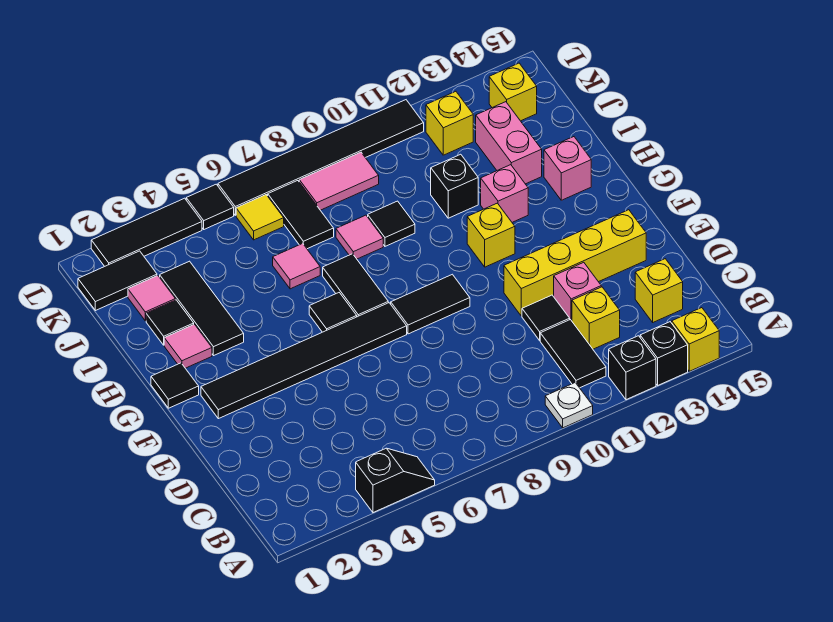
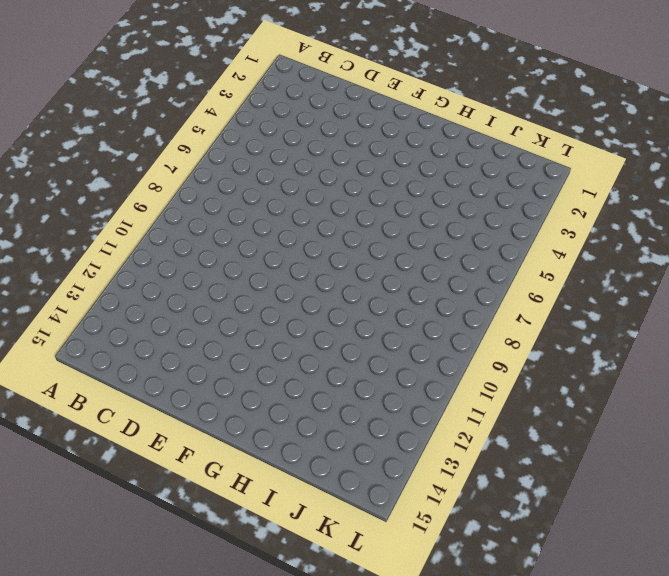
none -> black 1x2 slope [356,448,435,513]
none -> white 1x1 plate [545,383,593,428]
none -> black 1x1 brick [609,336,656,400]
none -> black 1x1 brick [640,322,688,385]

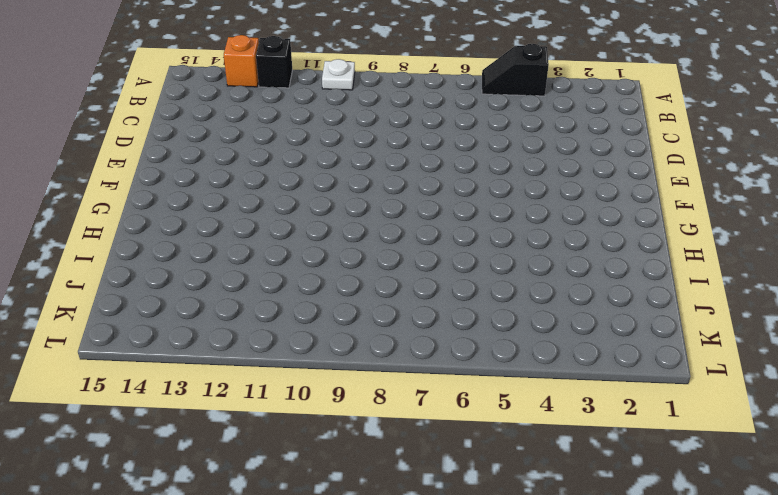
orange 1x1 brick [224,35,259,87] -> black 1x1 brick [640,322,688,385]
none -> yellow 1x1 brick [672,308,719,371]
none -> black 1x2 tile [540,320,606,388]
none -> yellow 1x1 brick [572,287,620,349]
none -> yellow 1x1 brick [635,259,683,322]

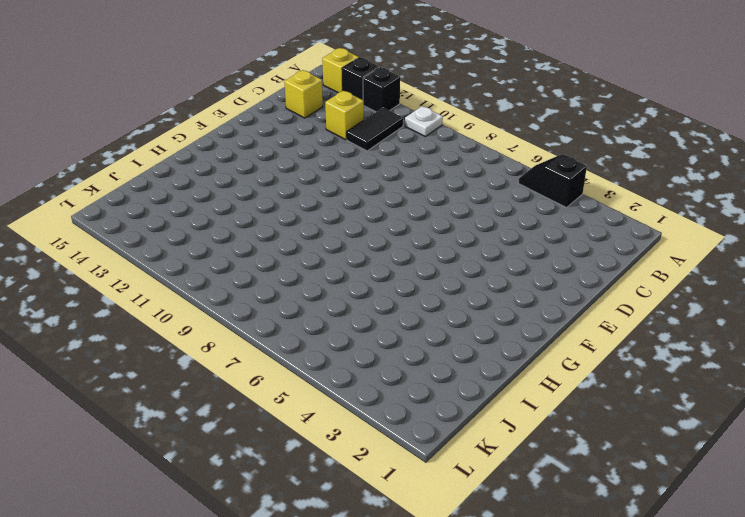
none -> black 1x1 tile [522,295,570,340]
none -> pink 1x1 brick [554,262,601,321]
none -> yellow 1x4 brick [504,210,646,316]
none -> black 1x6 tile [201,303,407,419]

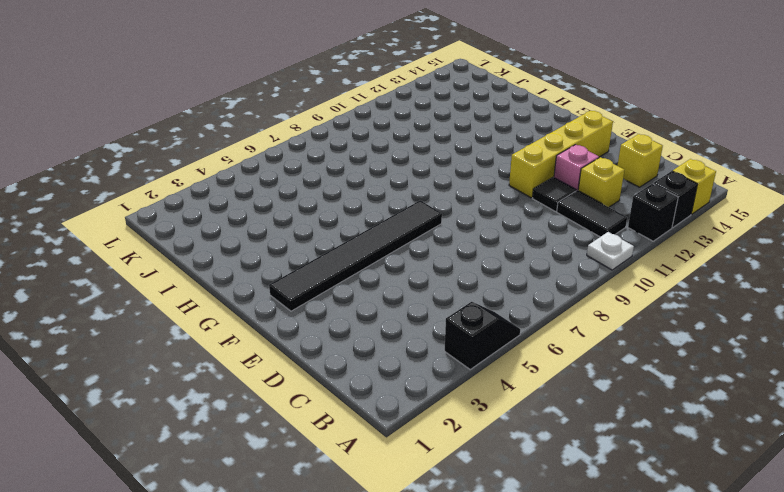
none -> black 1x2 tile [391,274,470,334]
none -> black 1x1 tile [151,363,199,408]
none -> black 1x1 tile [309,293,357,332]
none -> black 1x2 tile [323,254,388,317]

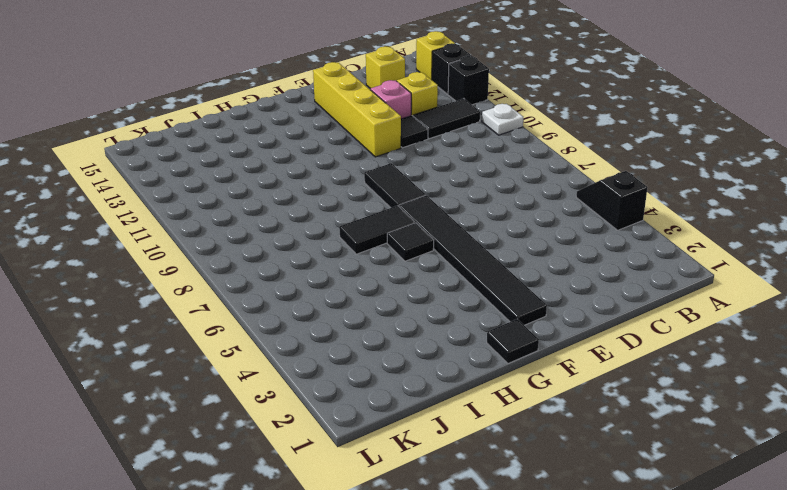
none -> yellow 1x1 brick [467,203,515,267]
none -> pink 1x1 tile [164,324,212,368]
none -> black 1x3 tile [160,261,244,356]
none -> pink 1x1 brick [481,165,528,222]

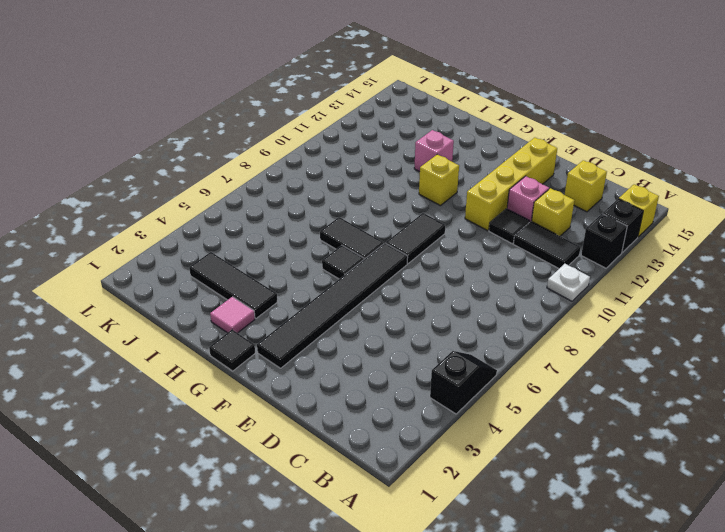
none -> pink 1x1 brick [544,137,591,200]
none -> black 1x1 tile [146,300,194,345]
none -> pink 1x1 tile [273,243,320,289]
none -> pink 1x1 tile [336,215,383,259]

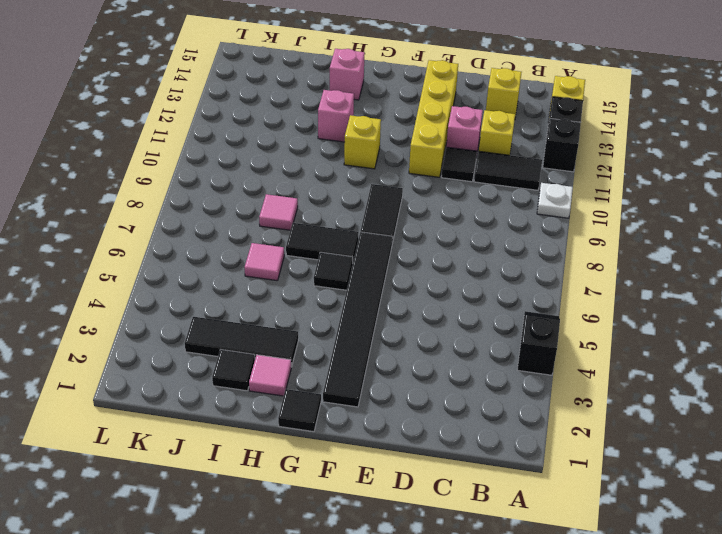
none -> black 1x1 tile [368,201,415,246]
none -> black 1x1 brick [431,154,478,218]
none -> pink 1x2 brick [476,102,542,184]
none -> pink 1x1 tile [128,276,175,321]

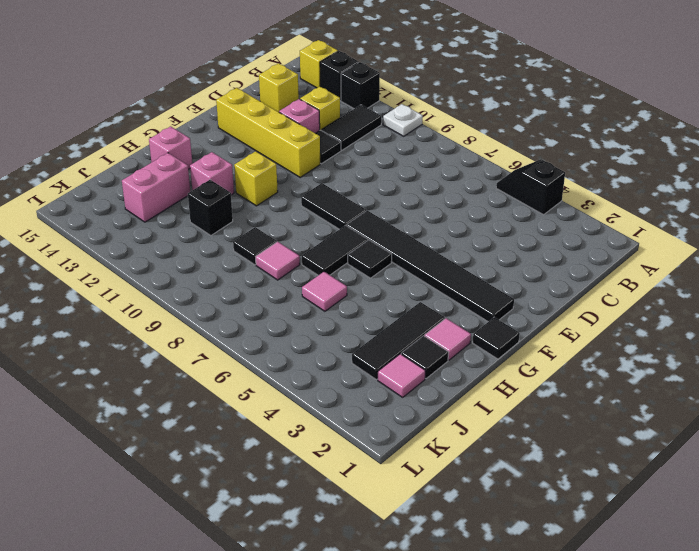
none -> black 1x2 tile [268,181,334,249]
none -> black 1x2 tile [78,251,157,311]
none -> yellow 1x1 tile [236,195,284,240]
none -> pink 1x2 tile [299,152,379,210]

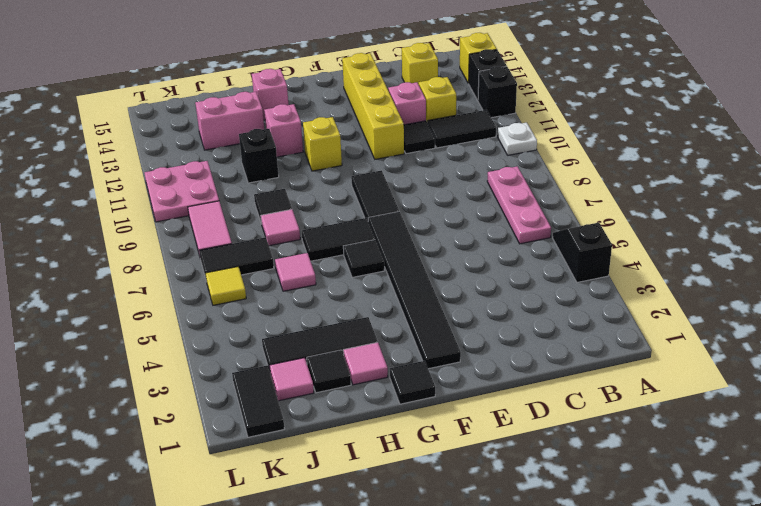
pink 1x3 plate [487,166,551,244] -> none
pink 2x2 plate [145,161,219,222] -> black 1x6 tile [218,100,424,215]
none -> yellow 1x1 brick [426,91,473,155]
none -> yellow 1x1 brick [489,63,537,121]
none -> black 1x3 tile [91,198,202,266]
none -> black 1x1 tile [186,184,234,229]

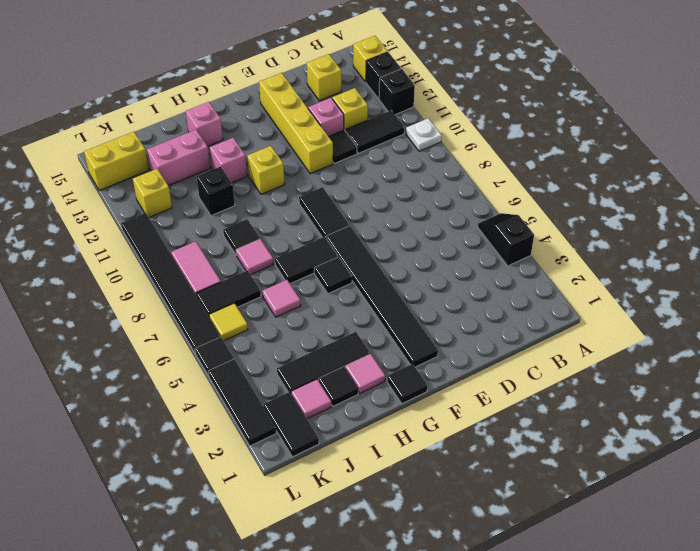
yellow 1x2 brick [84,132,149,191] -> yellow 1x1 brick [489,63,537,121]

